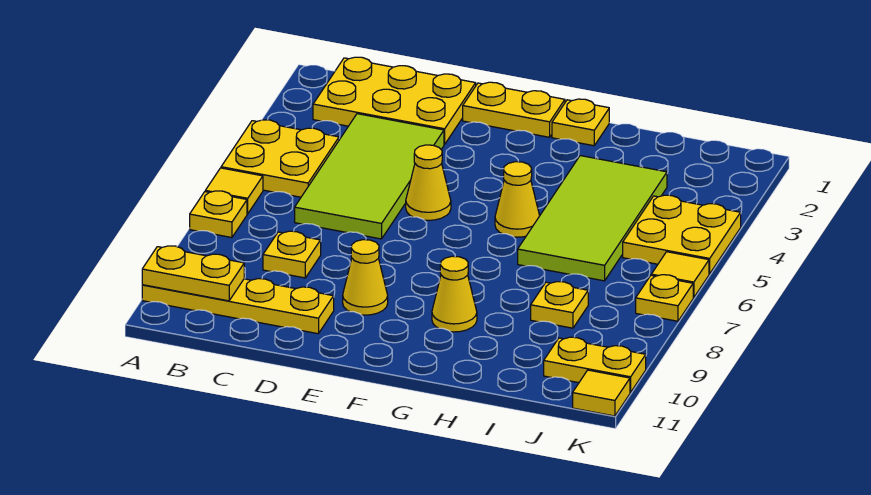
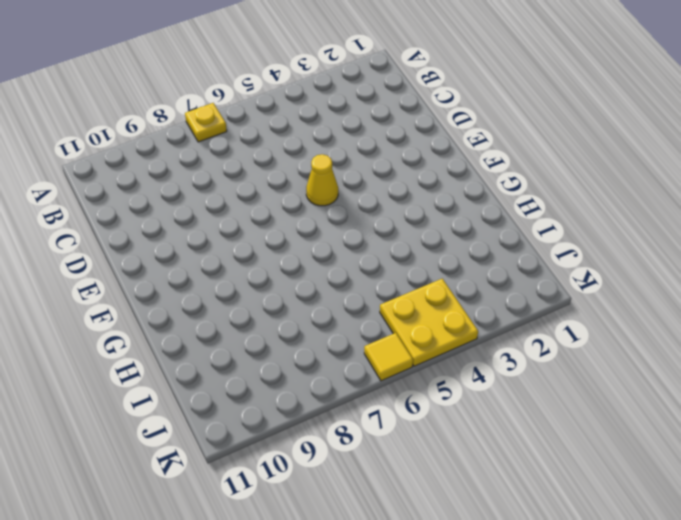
none -> yellow 2x2 plate [221,120,339,197]
none -> yellow 1x1 tile [205,168,263,214]
none -> yellow 1x4 plate [142,279,334,334]

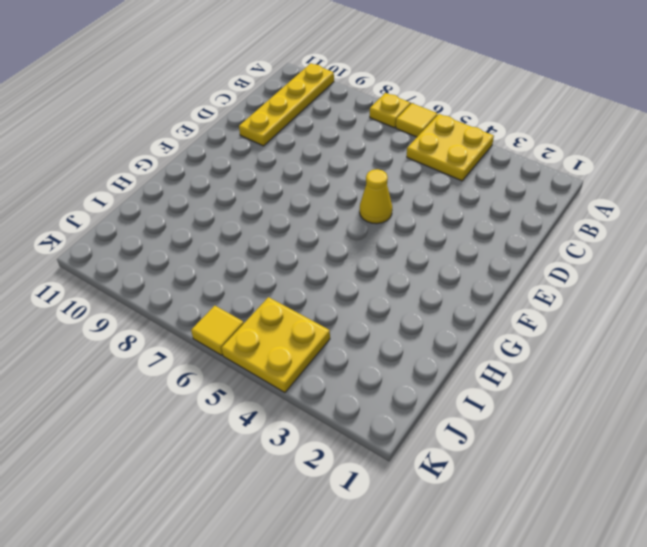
none -> yellow 2x3 plate [313,57,476,144]
none -> lime 2x4 tile [295,114,444,239]
none -> yellow 1x1 plate [263,231,321,278]

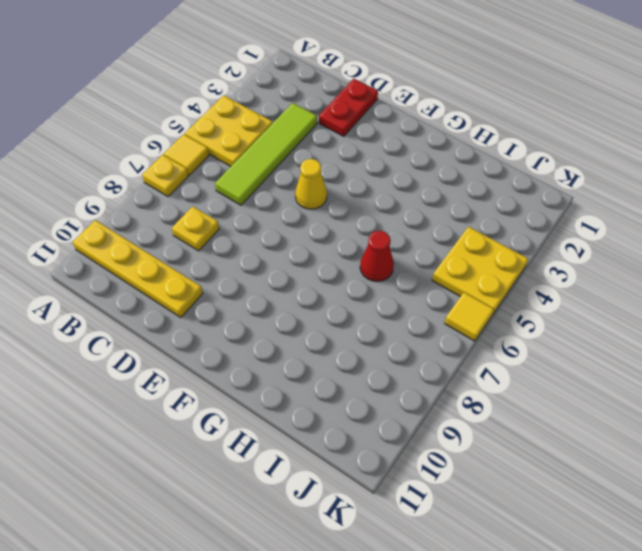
lime 1x4 tile [215,103,317,205] -> lime 2x4 tile [295,114,444,239]
red 1x2 plate [319,79,378,136] -> yellow 2x3 plate [313,57,476,144]
red 1x1 cone [360,231,394,282] -> lime 2x4 tile [518,156,667,281]
none -> yellow 1x2 plate [463,82,565,137]
none -> yellow 1x1 cone [343,240,388,315]
none -> yellow 1x1 plate [552,99,609,146]

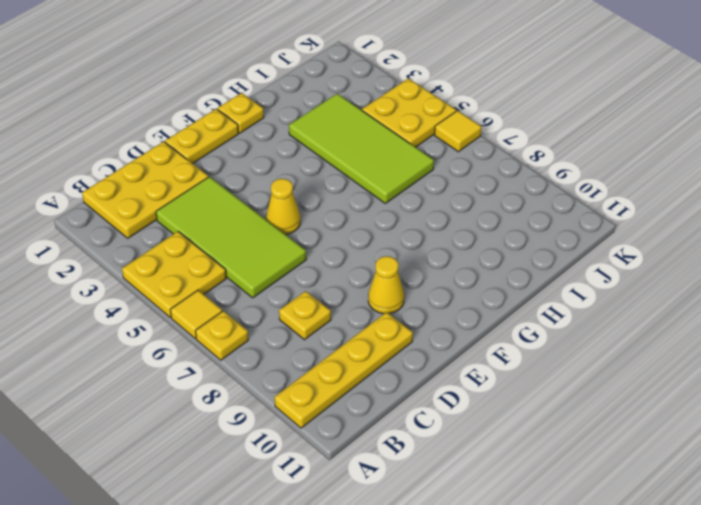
none -> yellow 1x1 cone [495,162,540,237]
none -> yellow 1x1 cone [432,256,477,332]
none -> yellow 1x1 plate [531,282,588,328]

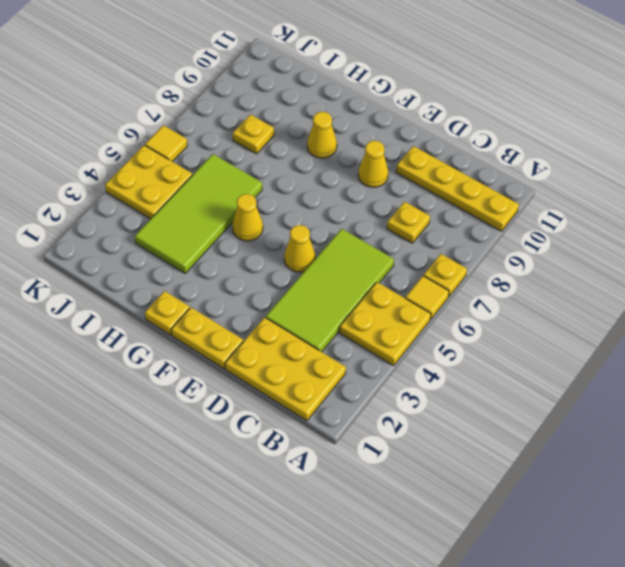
none -> yellow 1x2 plate [544,337,646,392]
none -> yellow 1x1 plate [636,275,693,321]
none -> yellow 1x1 tile [573,370,630,416]

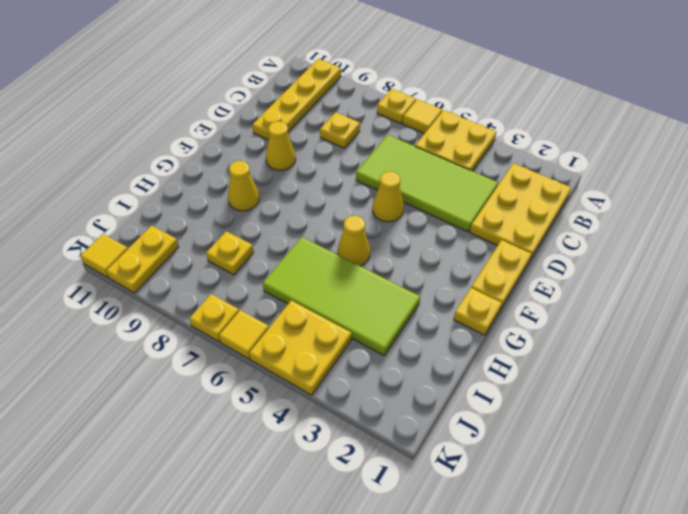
none -> yellow 1x2 plate [142,246,244,301]

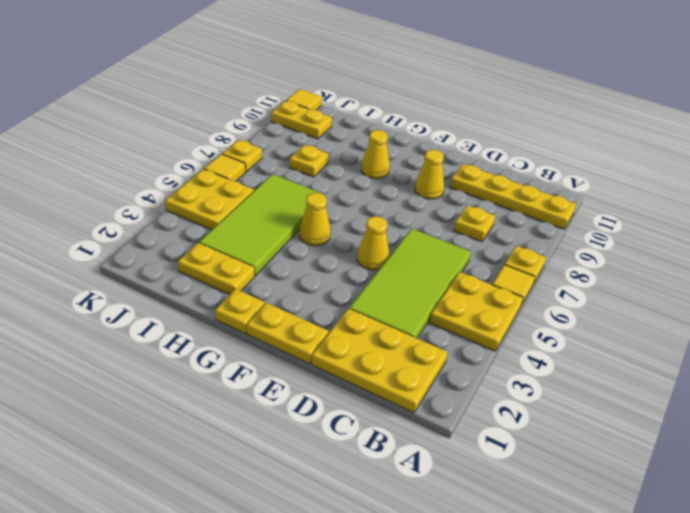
yellow 1x2 plate [178,243,254,294] -> yellow 1x2 plate moved to [142,246,244,301]

